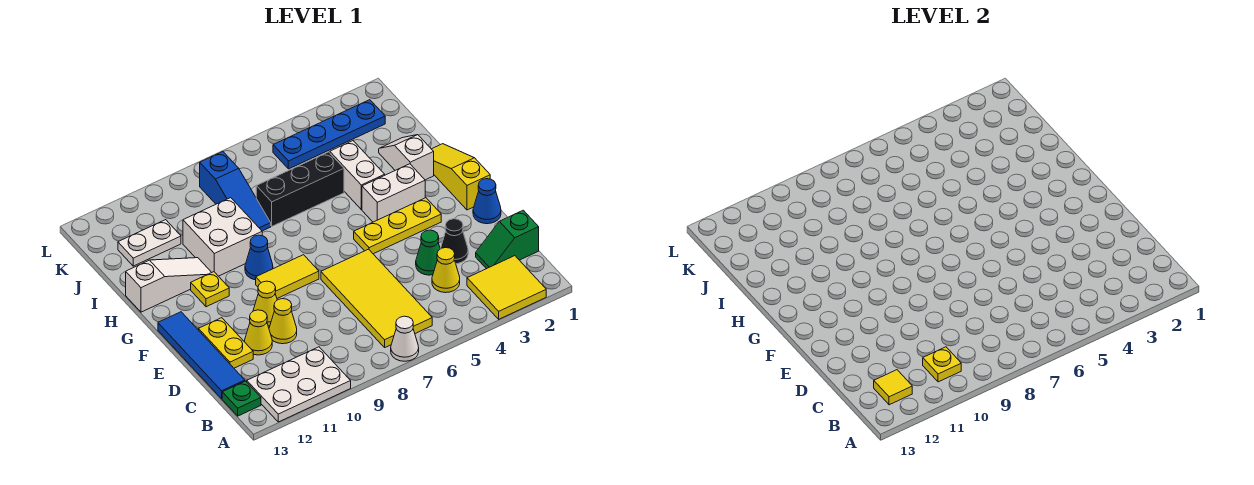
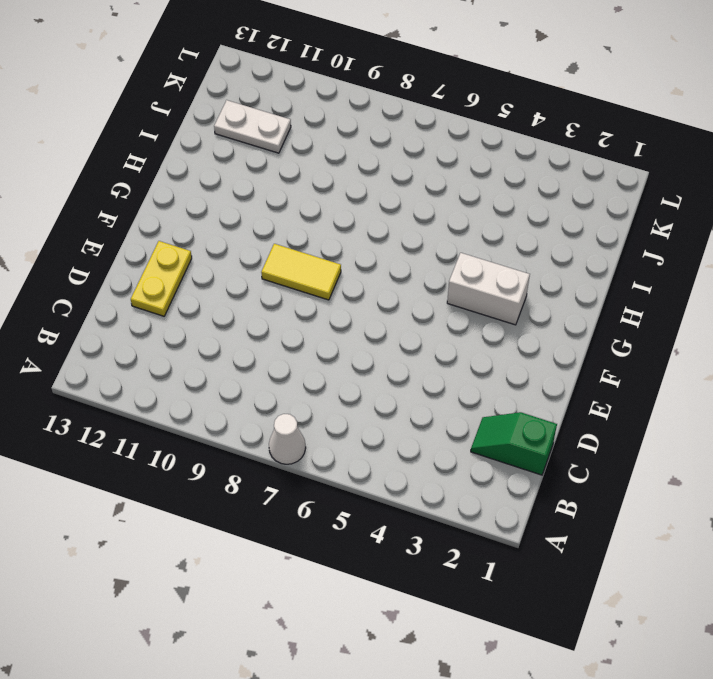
none -> yellow 2x2 tile [467,256,546,319]
none -> white 2x3 plate [247,347,351,422]
none -> yellow 2x4 tile [321,249,432,347]
none -> green 1x1 plate [222,381,261,416]

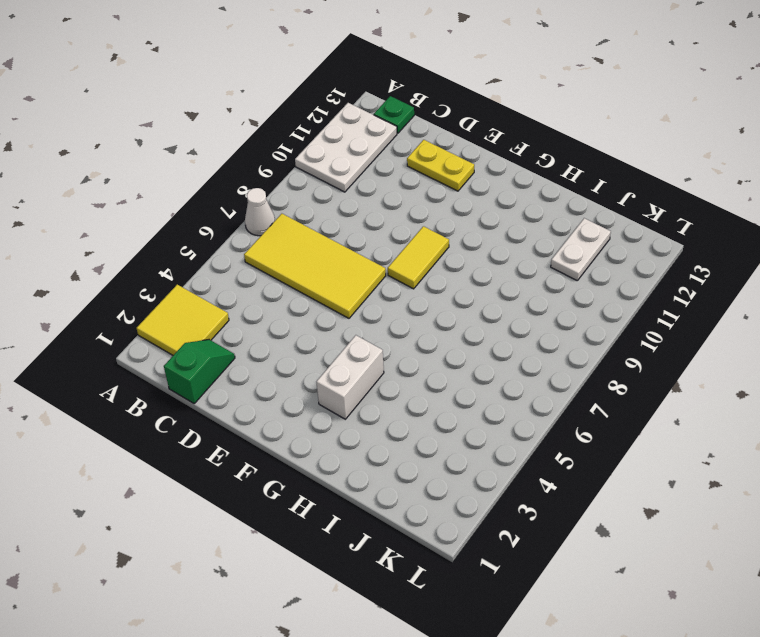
none -> yellow 1x1 cone [432,248,460,293]
none -> blue 1x4 tile [158,312,245,399]
none -> black 1x1 cone [441,219,468,264]
none -> green 1x1 cone [416,230,440,275]

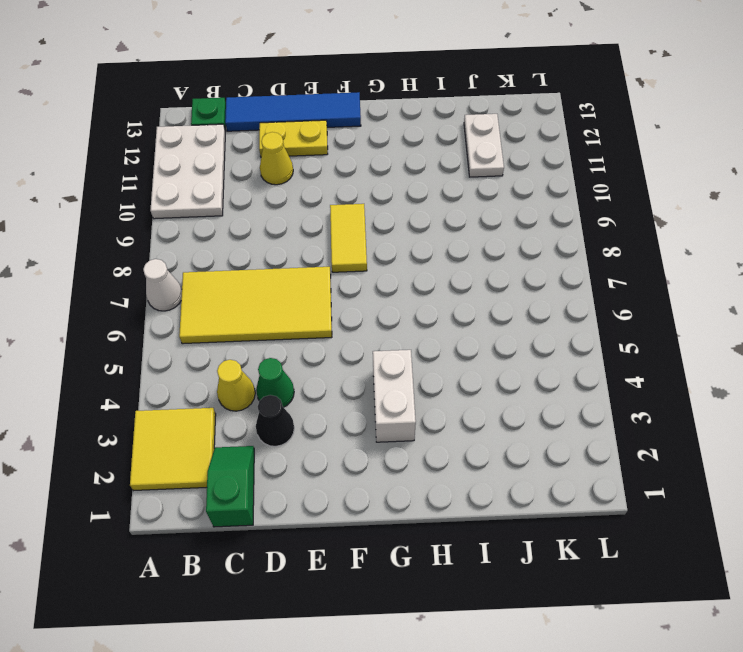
none -> yellow 1x1 cone [269,299,297,344]
none -> blue 1x1 cone [473,179,501,224]
none -> yellow 1x1 cone [253,281,277,326]
none -> yellow 1x3 slope [432,144,490,210]

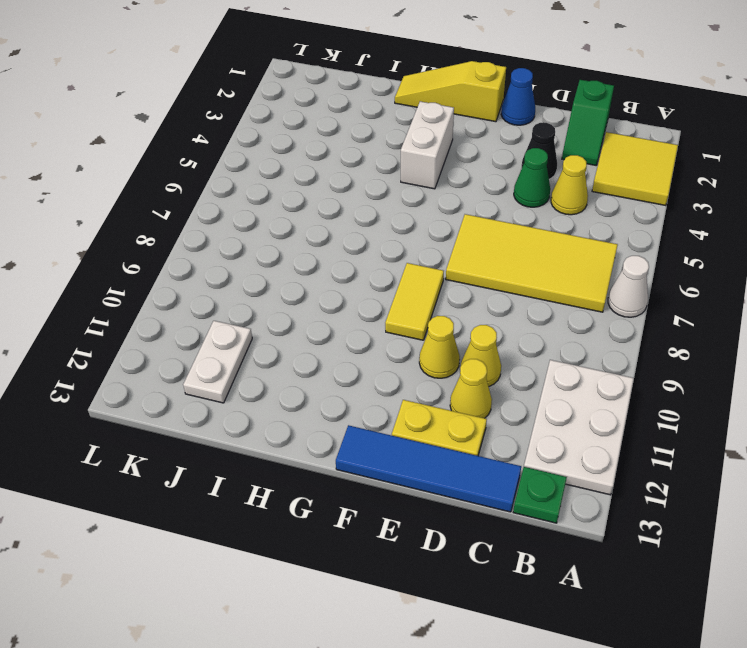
none -> yellow 1x3 plate [354,198,441,254]
none -> blue 1x1 cone [245,235,273,280]
none -> yellow 1x1 plate [191,272,229,307]
none -> white 1x2 slope [379,135,434,180]

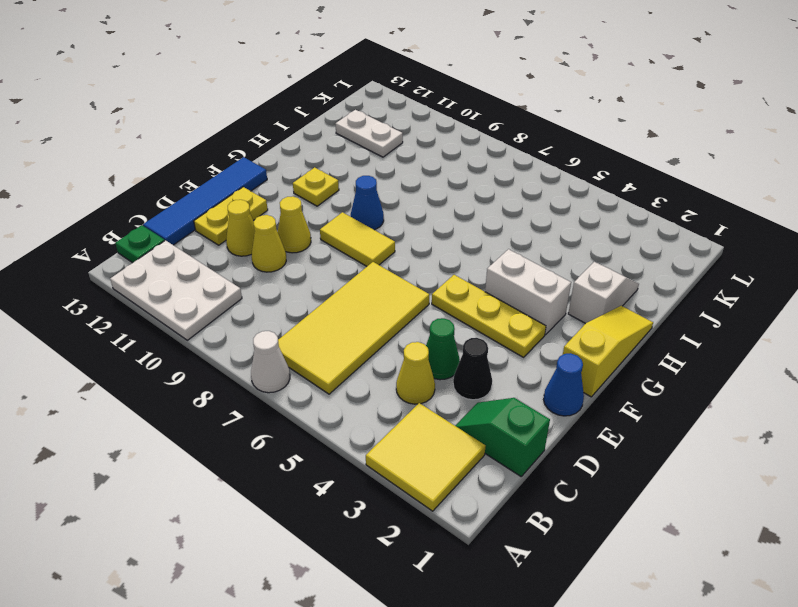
none -> white 1x2 brick [330,141,385,209]
none -> white 2x2 brick [183,198,262,276]
none -> white 1x3 slope [126,258,212,312]
none -> black 1x3 brick [256,152,344,226]

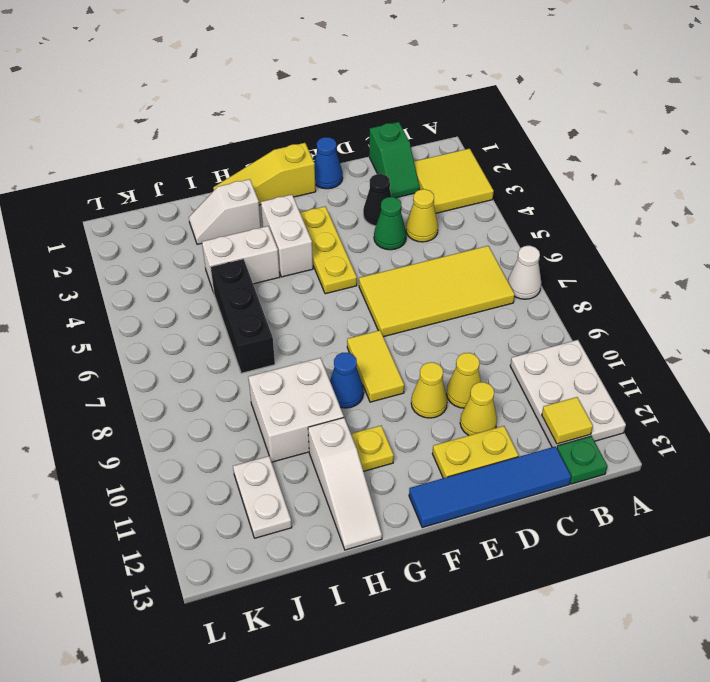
white 1x3 slope [308,418,382,550] -> white 1x3 slope turned to [126,258,212,312]
none -> blue 1x3 slope [200,152,271,231]
none -> blue 1x4 plate [273,100,385,169]
none -> yellow 1x1 plate [923,347,961,382]

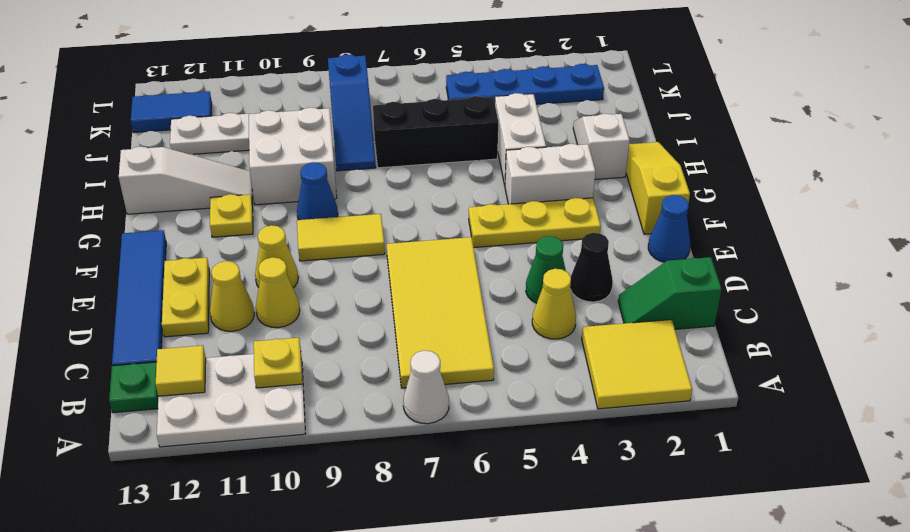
blue 1x2 tile [131,91,212,133] -> none

